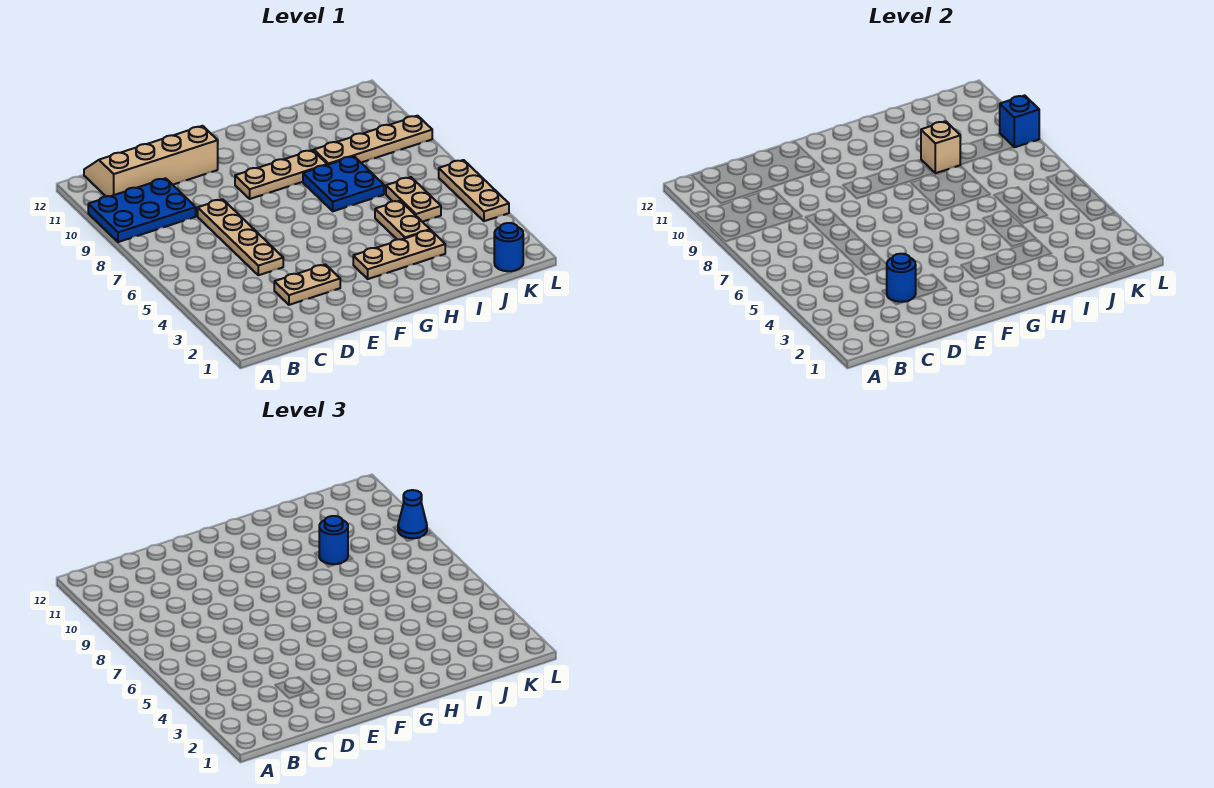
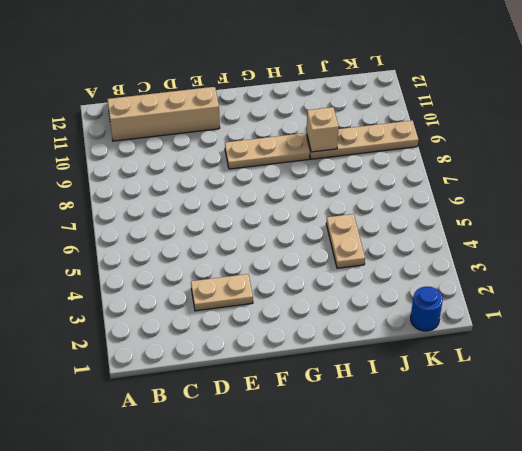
none -> blue 2x3 plate [88,178,196,242]
none -> tan 1x4 plate [198,199,283,275]
none -> tan 1x3 plate [353,230,445,279]

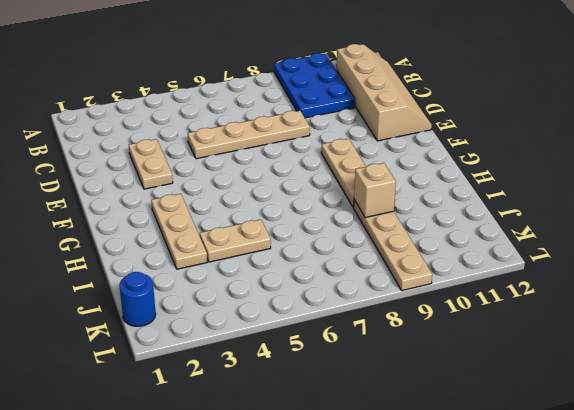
none -> blue 2x2 plate [303,156,384,211]
none -> tan 1x2 plate [386,177,441,222]
none -> tan 1x3 plate [439,160,509,221]

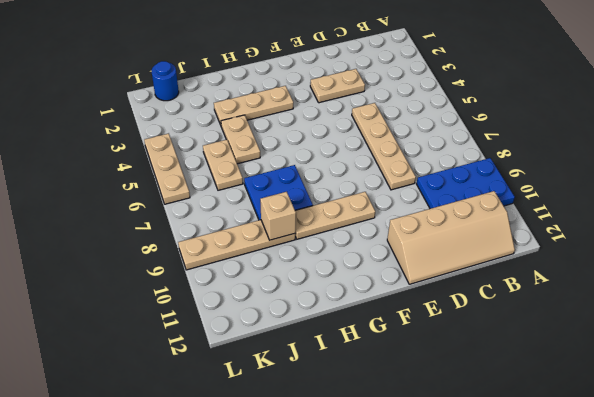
none -> blue 1x1 round brick [887,254,916,302]
none -> blue 1x1 brick [1000,95,1039,147]
none -> blue 1x1 round brick [319,516,348,564]

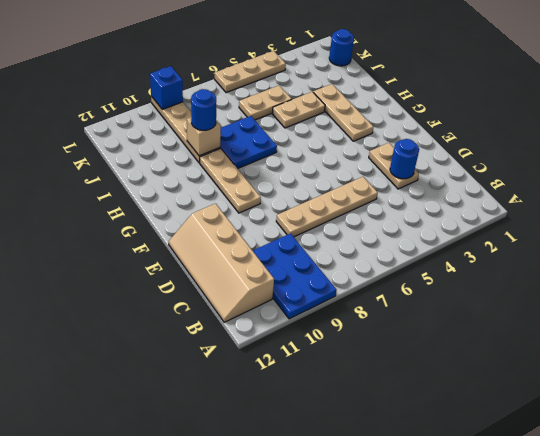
none -> blue 1x1 cone [398,490,427,538]

